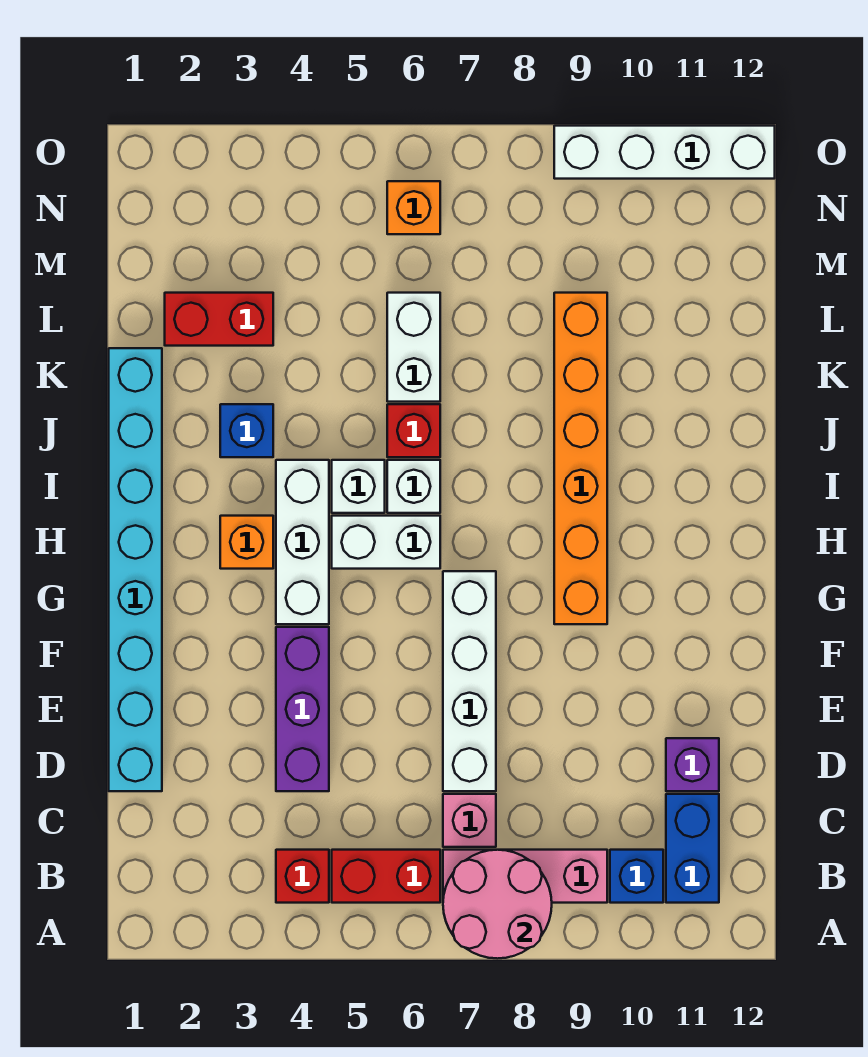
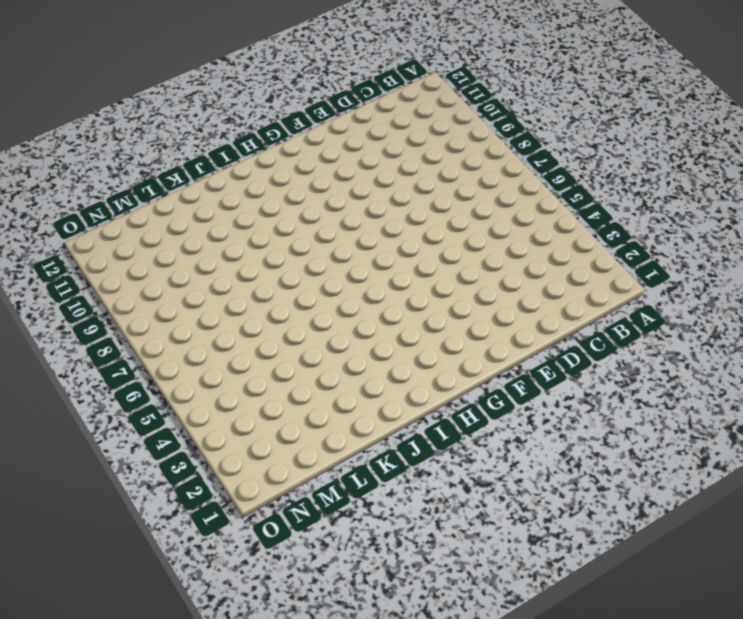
none -> red 1x1 brick [276,850,329,903]
none -> red 1x2 brick [332,850,440,903]
none -> pink 1x3 brick [443,850,607,903]

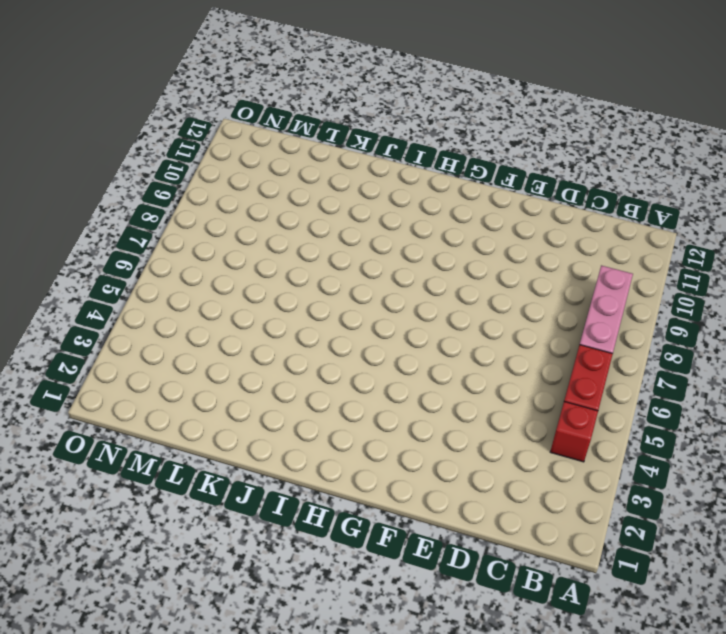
none -> blue 1x1 brick [610,850,663,903]
none -> blue 1x2 brick [666,794,719,903]
none -> pink 1x1 brick [443,794,496,847]

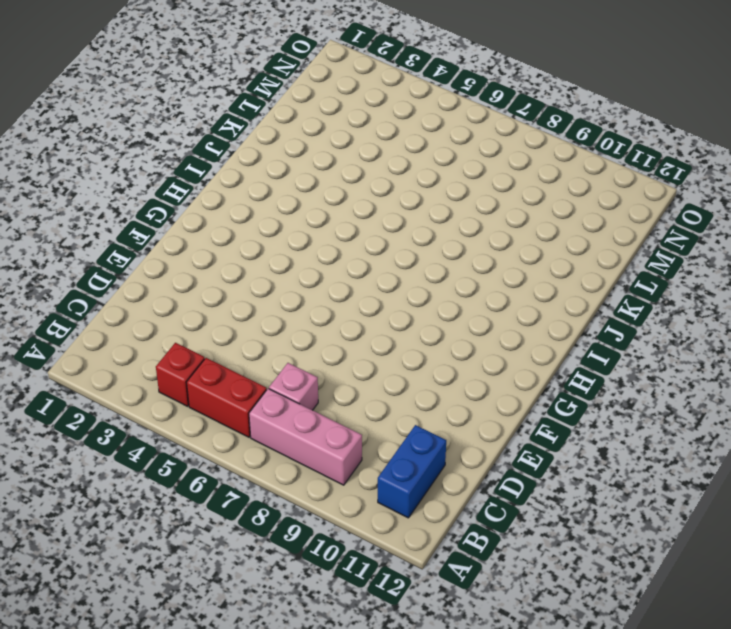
none -> blue 1x1 brick [610,850,663,903]
none -> cyan 1x8 brick [109,348,162,791]
none -> purple 1x3 brick [276,627,329,791]

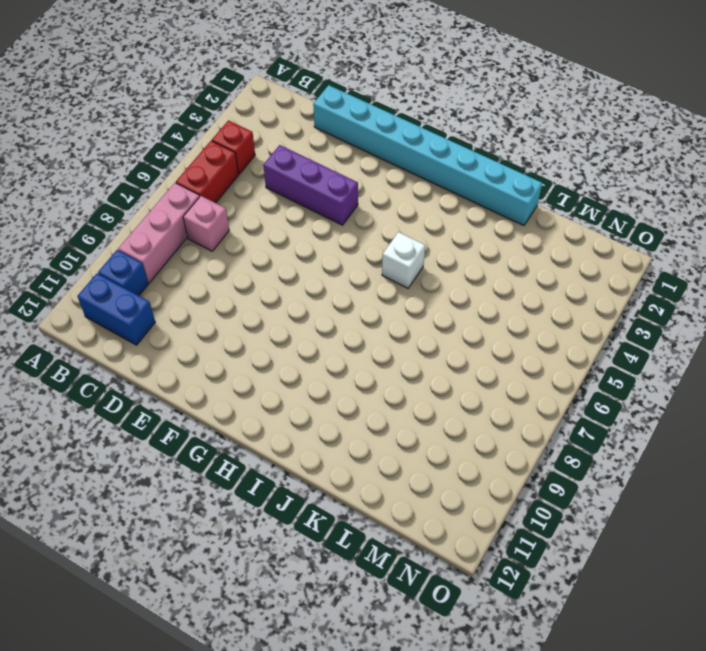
none -> white 1x4 brick [443,571,496,791]
none -> purple 1x1 brick [666,738,719,791]
none -> white 1x3 brick [276,460,329,624]

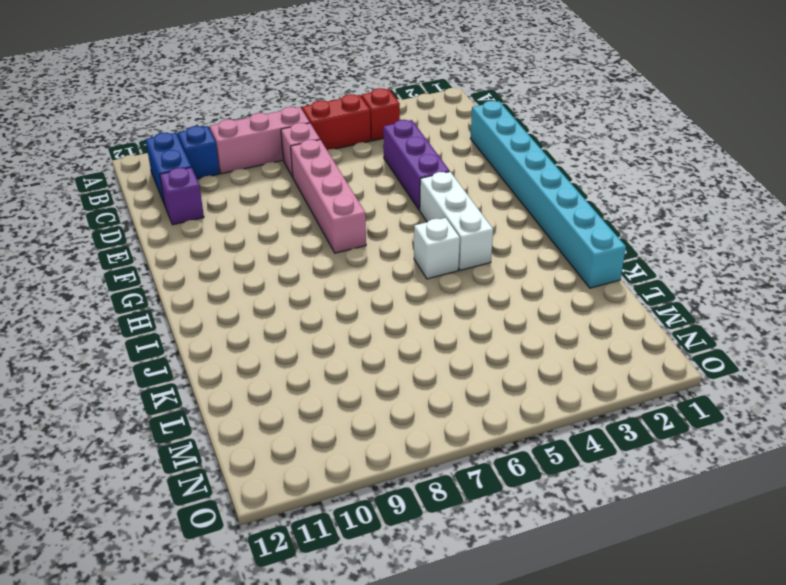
pink 1x4 brick [291,140,366,253] -> white 1x4 brick [443,571,496,791]
none -> orange 1x6 brick [554,293,607,624]
none -> orange 1x1 brick [220,516,273,569]
none -> white 1x2 brick [332,516,440,569]

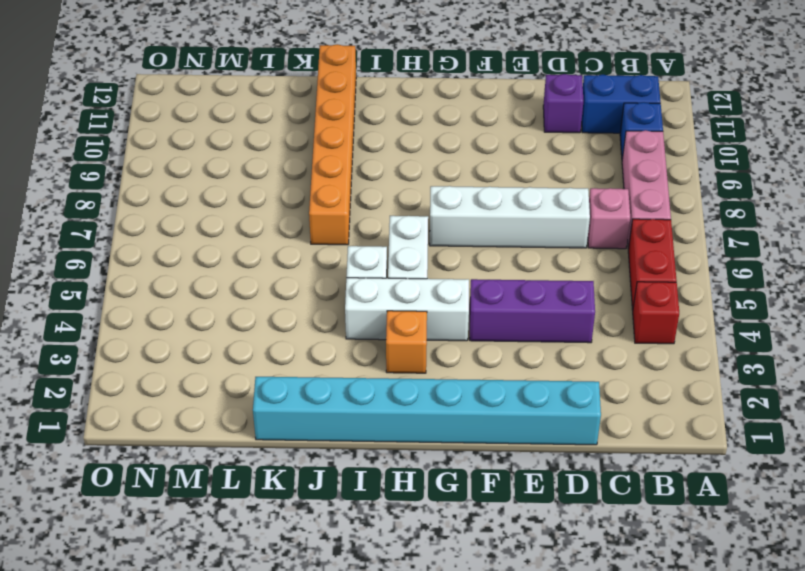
orange 1x6 brick [309,44,356,245] -> orange 1x6 brick turned to [554,293,607,624]
none -> white 1x1 brick [387,460,440,513]
none -> blue 1x1 brick [220,404,273,457]
none -> red 1x1 brick [387,404,440,457]

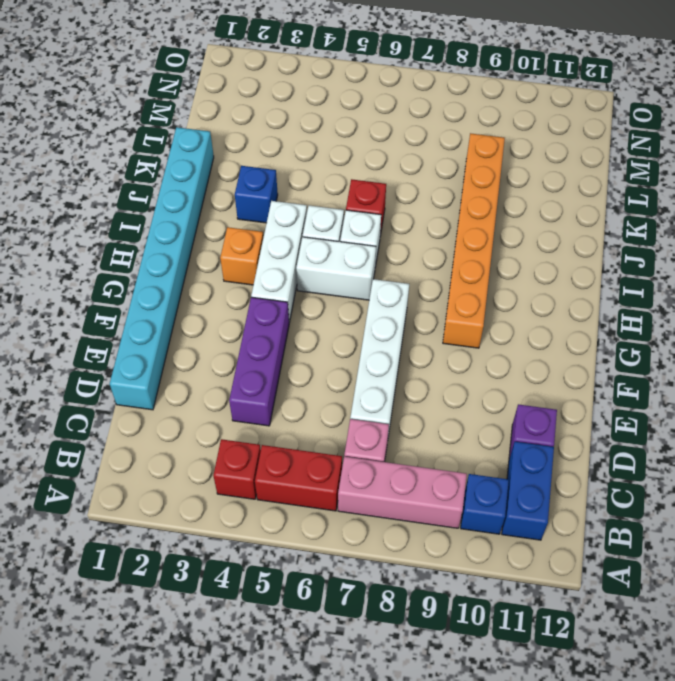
none -> white 1x2 brick [387,293,440,402]
none -> red 1x2 brick [165,293,273,346]
none -> orange 1x1 brick [387,181,440,234]

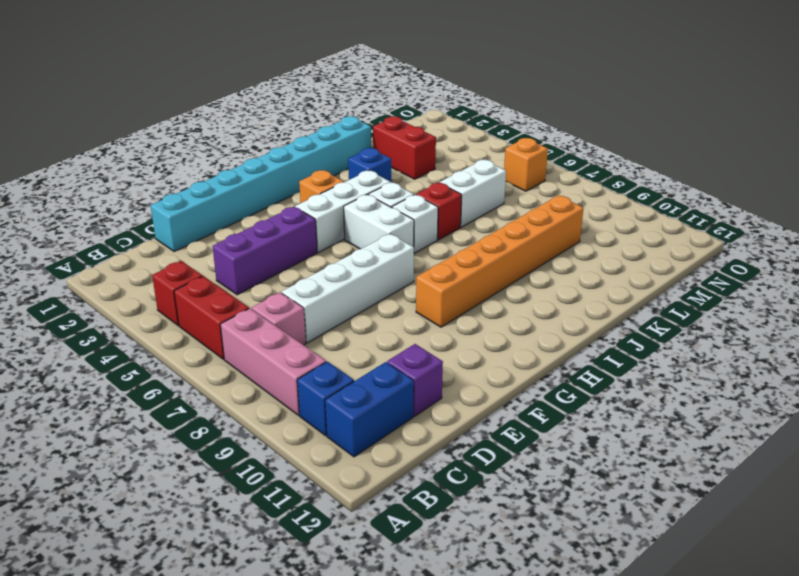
none -> white 1x4 brick [554,126,775,179]
none -> pink 2x2 round brick [443,850,552,959]

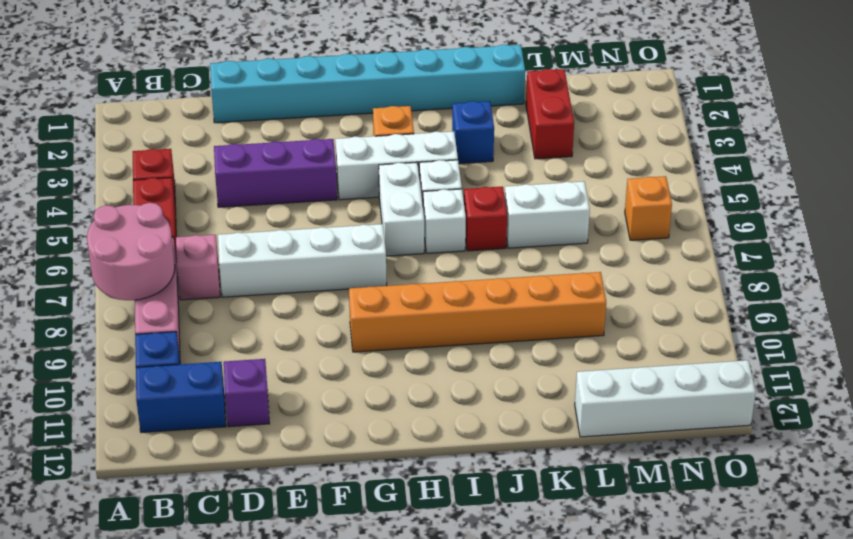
white 1x4 brick [575,360,756,437] -> white 1x4 brick turned to [554,126,775,179]

